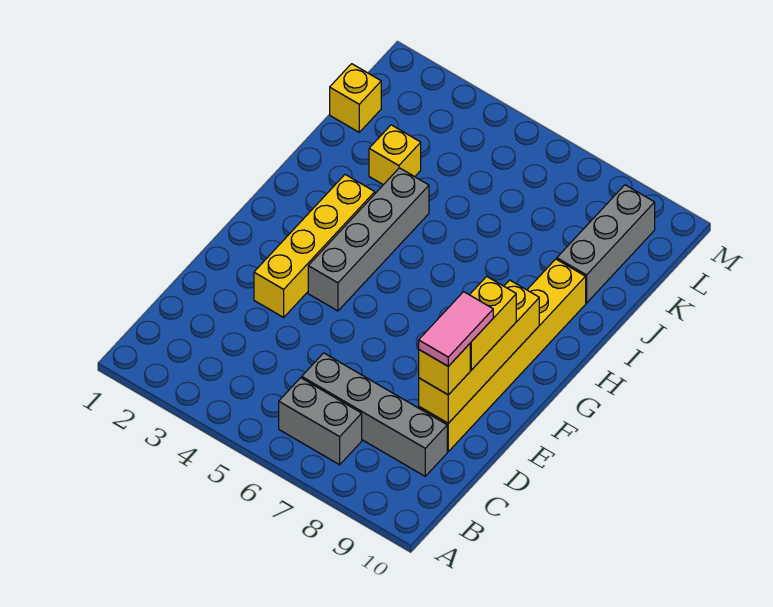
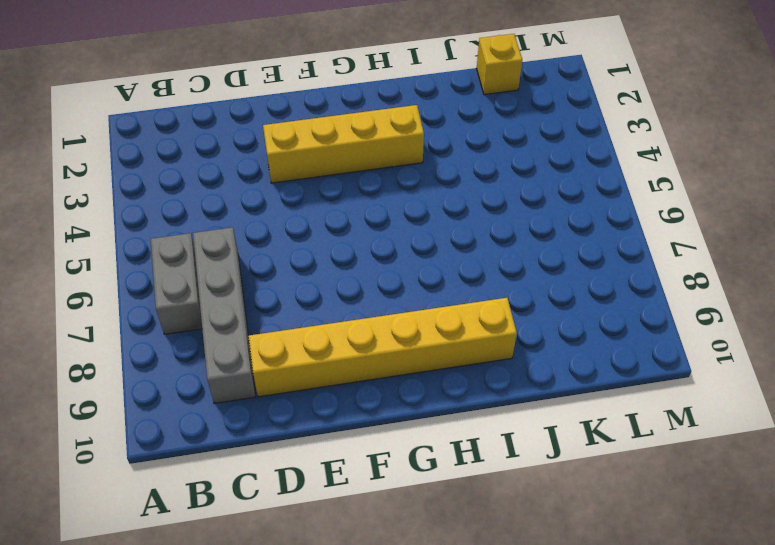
none -> grey 1x4 brick [308,168,429,311]
none -> yellow 1x1 brick [369,125,421,185]
none -> grey 1x3 brick [557,185,655,303]

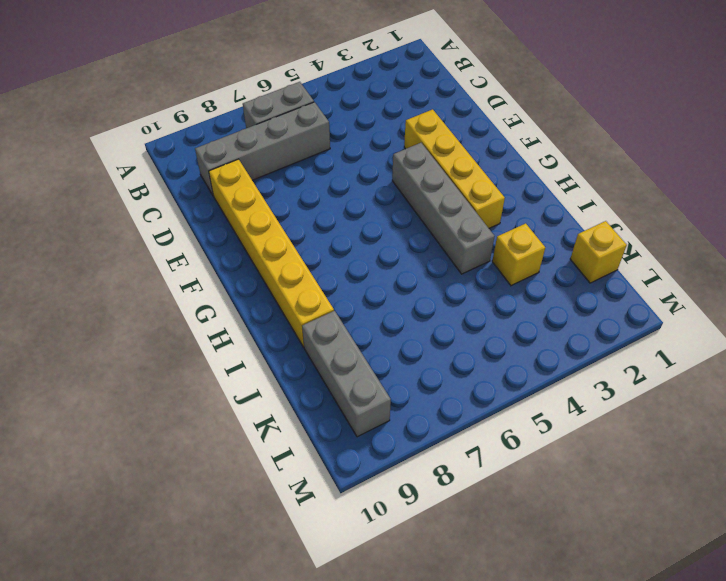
none -> yellow 1x4 brick [419,280,539,423]
none -> yellow 1x1 brick [419,344,470,395]
none -> yellow 1x2 brick [470,276,516,370]

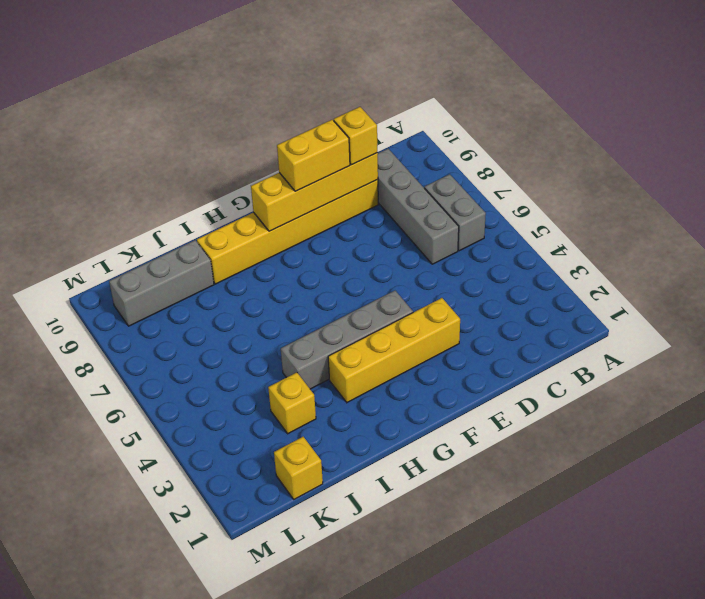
none -> pink 1x2 tile [419,292,493,366]

